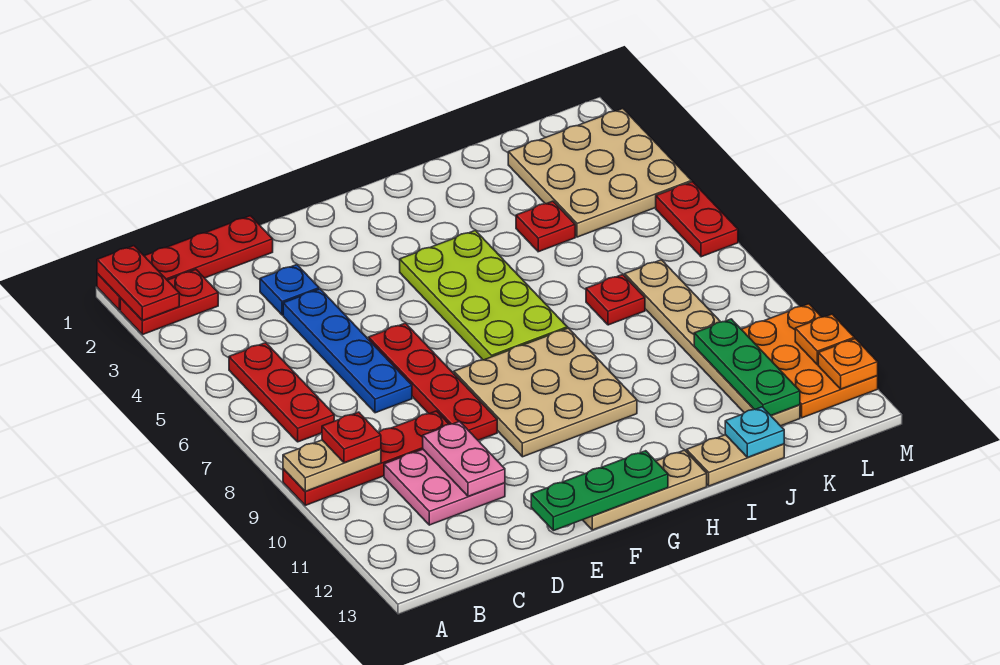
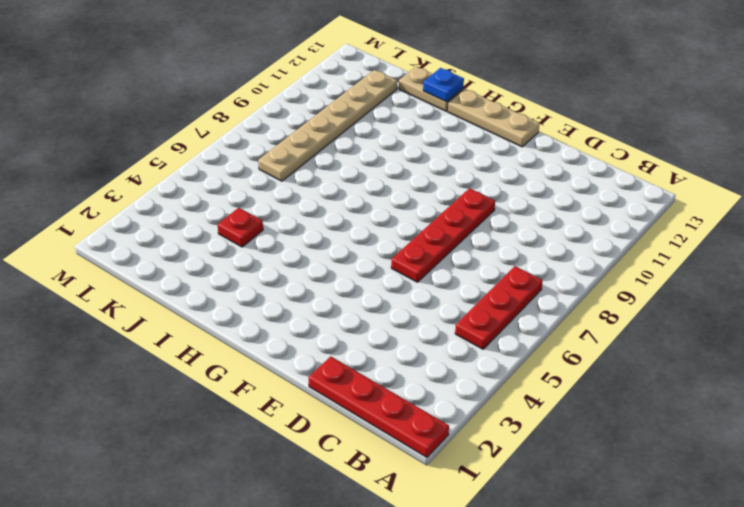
blue 1x1 plate [423,68,464,102] -> blue 1x1 plate moved to [260,265,319,315]
none -> red 1x2 plate [120,270,218,335]
none -> red 1x4 plate [283,411,449,505]
none -> pink 2x2 plate [384,449,505,525]

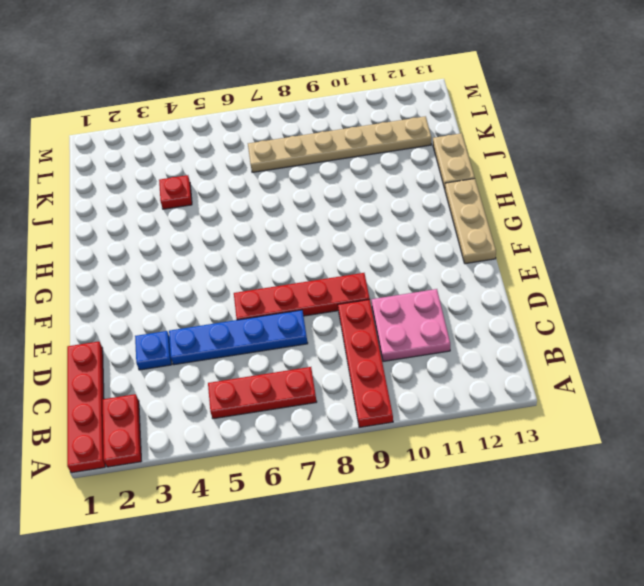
none -> tan 3x3 plate [454,328,637,457]
none -> lime 2x4 plate [400,230,567,360]
none -> red 1x1 plate [586,274,645,325]

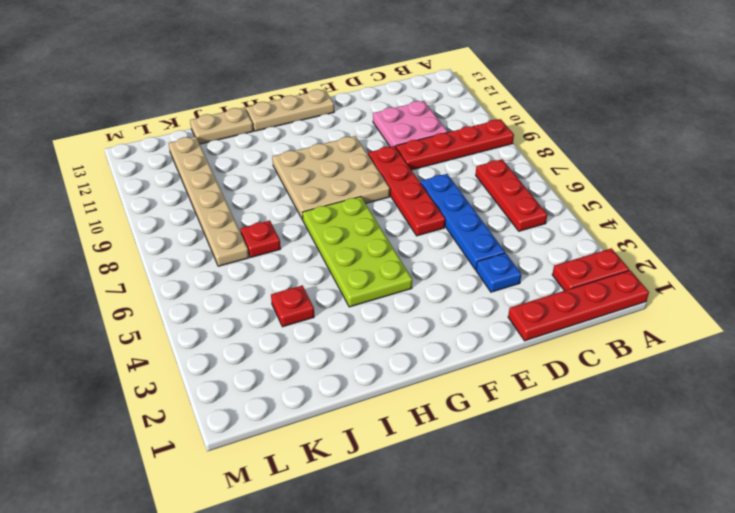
none -> tan 3x3 plate [508,109,692,237]
none -> orange 2x3 plate [741,304,878,418]
none -> red 1x2 plate [656,182,738,257]

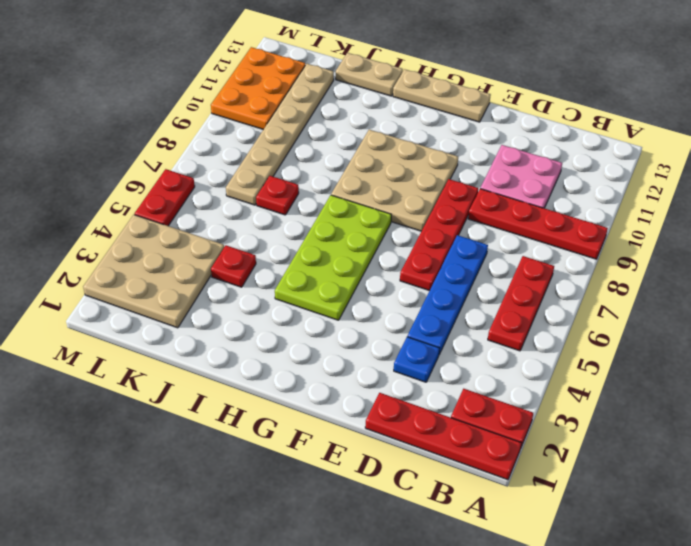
none -> red 1x2 plate [97,246,179,321]
none -> tan 1x2 plate [283,440,381,491]
none -> pink 1x2 plate [423,421,505,497]

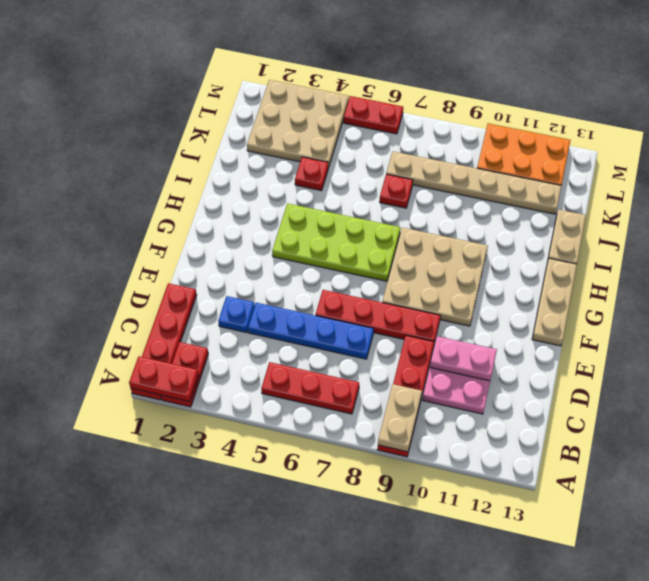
none -> green 1x3 plate [531,451,668,531]
none -> cyan 1x1 plate [725,407,784,457]
none -> green 1x3 plate [694,319,800,415]

